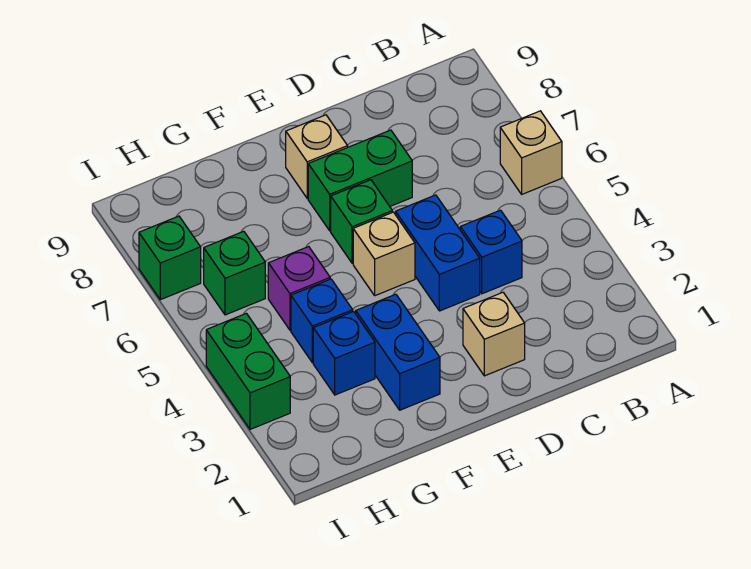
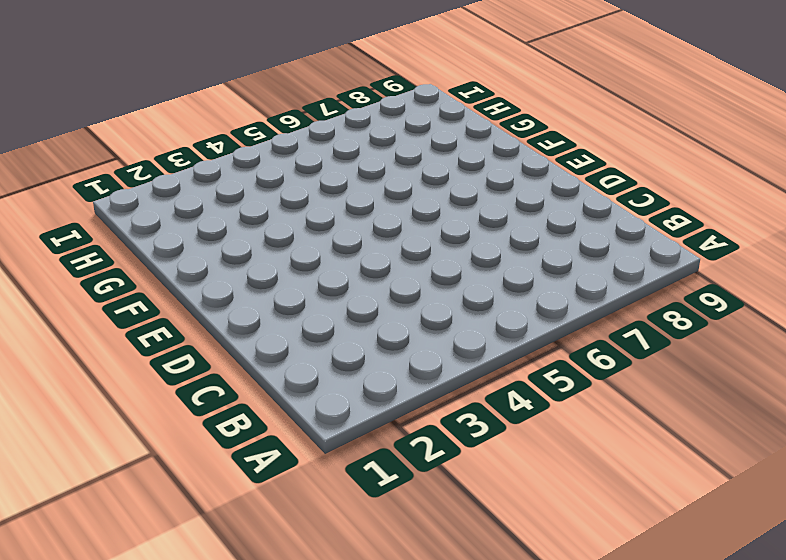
none -> tan 1x1 brick [500,111,562,194]
none -> blue 1x1 brick [460,210,522,294]
none -> tan 1x1 brick [463,292,525,376]

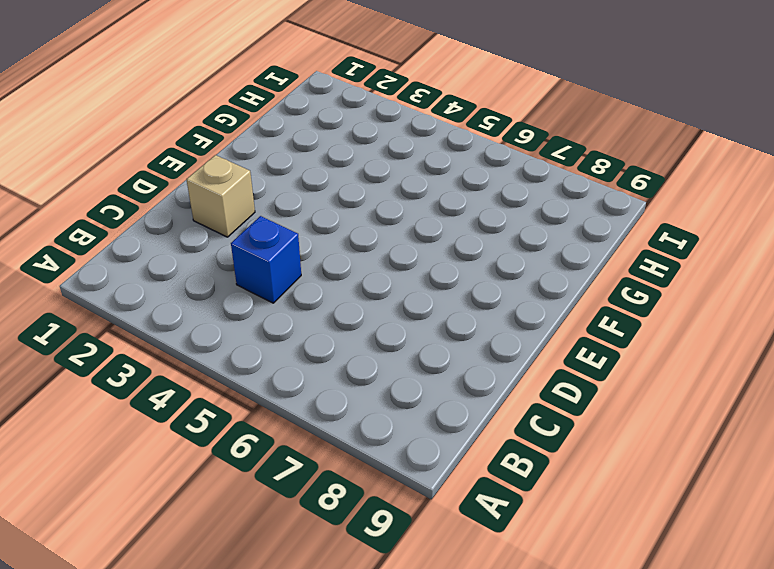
none -> tan 1x1 brick [500,111,562,194]
none -> blue 1x2 brick [396,195,480,311]
none -> green 1x2 brick [308,130,412,231]

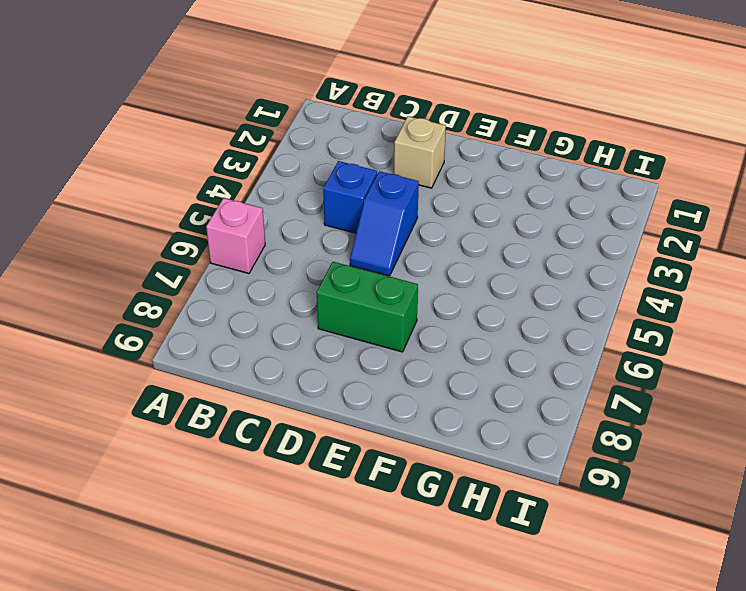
pink 1x1 brick [206,198,265,273] -> tan 1x1 brick [500,111,562,194]
blue 1x2 slope [350,171,419,276] -> blue 1x2 brick [396,195,480,311]
none -> tan 1x1 brick [353,212,415,296]
none -> green 1x1 brick [331,180,392,263]
none -> tan 1x1 brick [286,115,348,198]

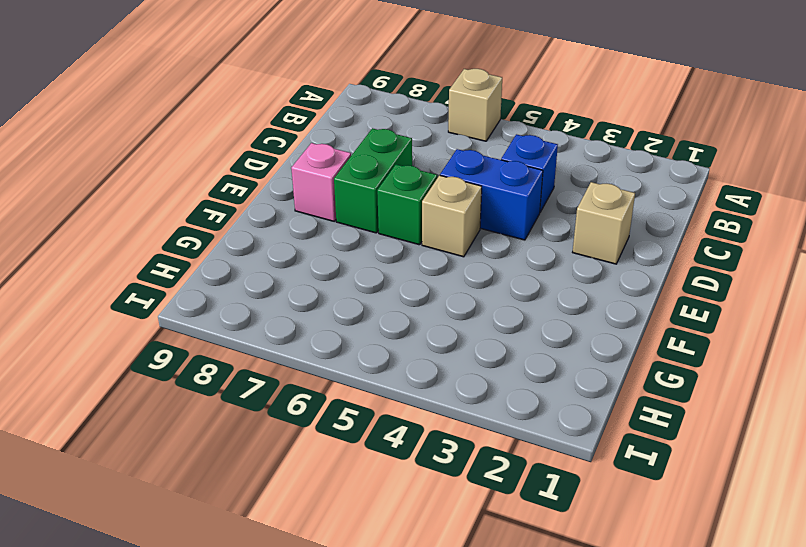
pink 1x1 brick [291,143,351,221] -> tan 1x1 brick [286,115,348,198]
none -> blue 1x2 brick [356,294,440,410]
none -> blue 1x1 brick [313,311,375,395]
none -> blue 1x1 brick [291,279,353,363]

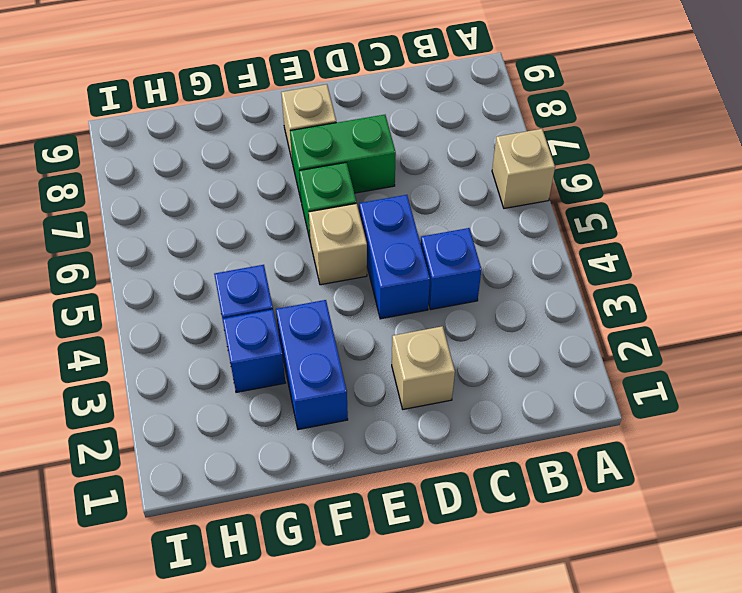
none -> purple 1x1 brick [268,247,330,330]
none -> green 1x1 brick [204,231,265,315]
none -> green 1x2 brick [206,313,290,429]

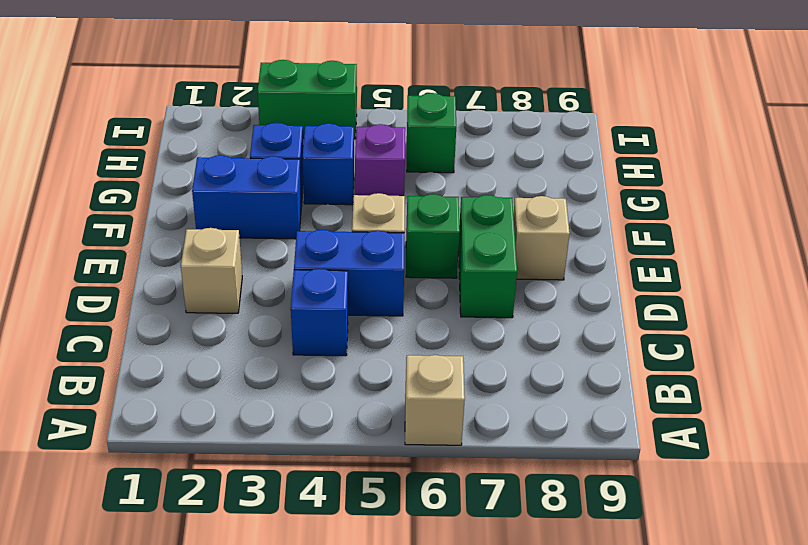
none -> green 1x1 brick [139,216,201,300]

